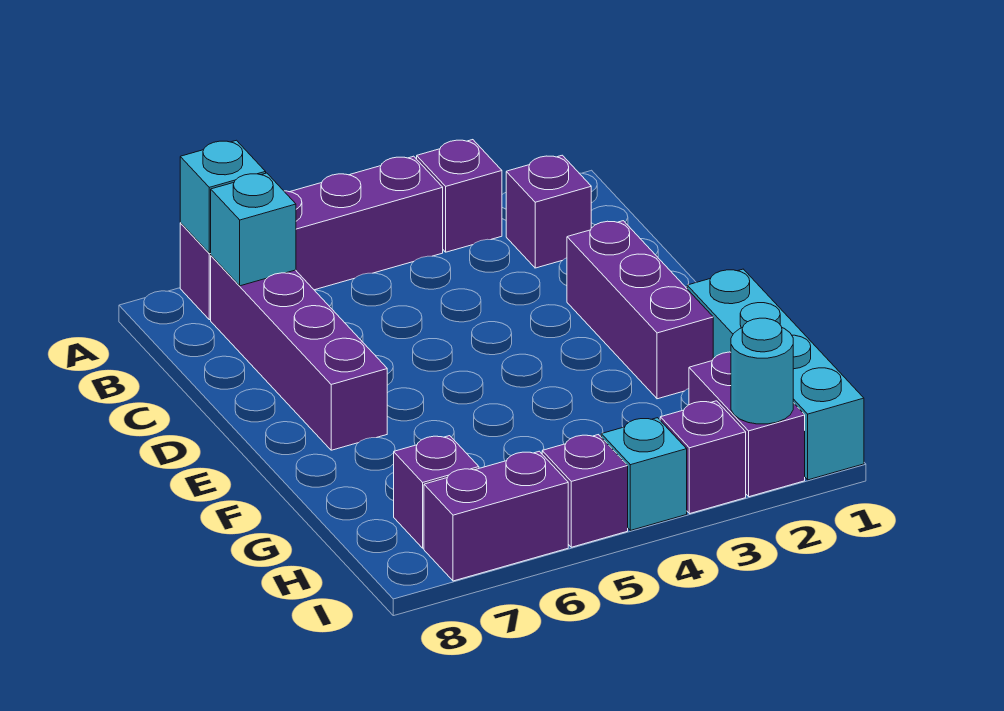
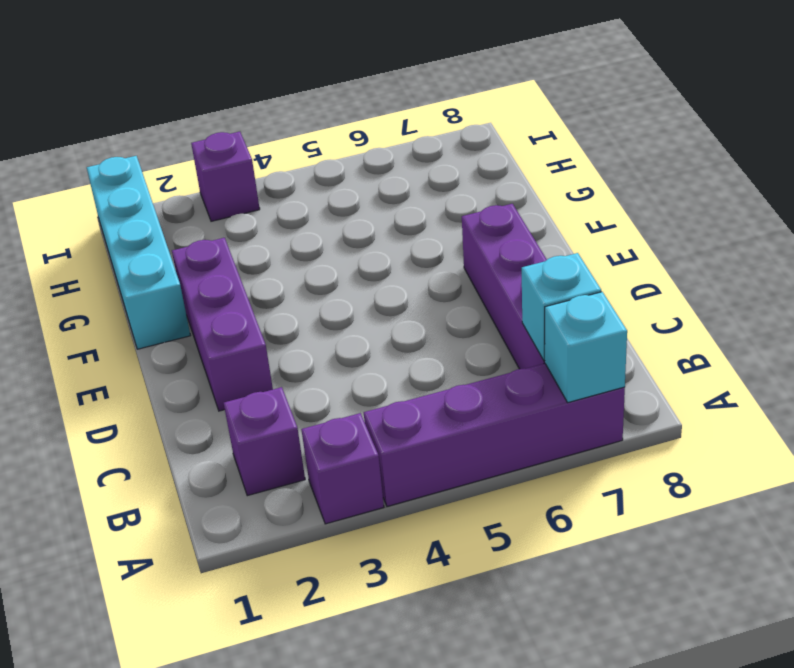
none -> purple 1x2 brick [689,352,805,497]
none -> purple 1x1 brick [394,436,479,548]
none -> cyan 1x1 brick [601,418,687,530]

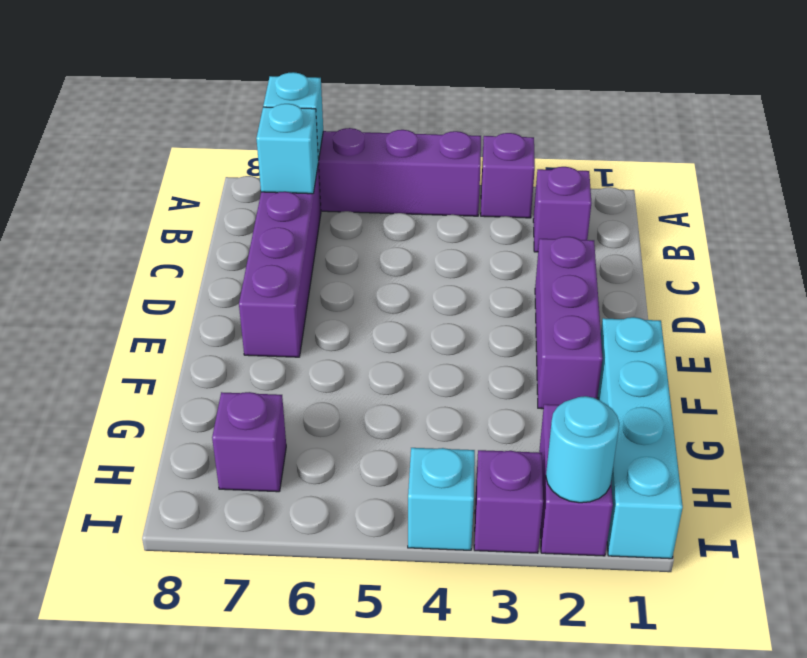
none -> purple 1x1 brick [542,435,628,547]
none -> purple 1x2 brick [424,451,568,581]

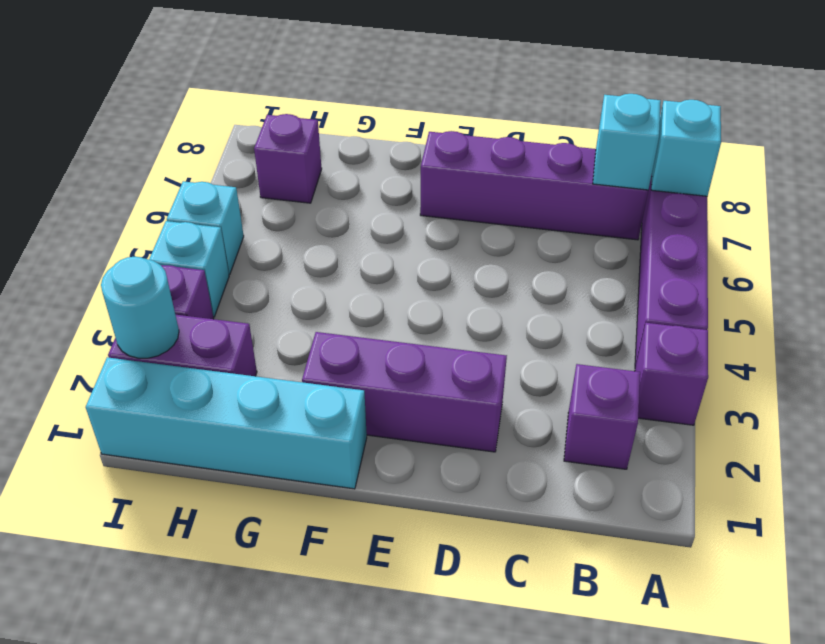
cyan 1x1 brick [167,181,244,274] -> purple 1x1 brick [542,435,628,547]
none -> purple 1x2 brick [424,451,568,581]

